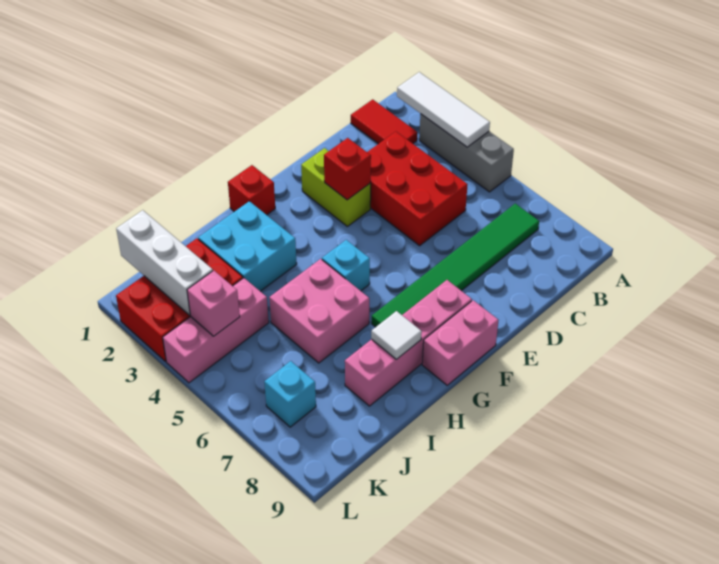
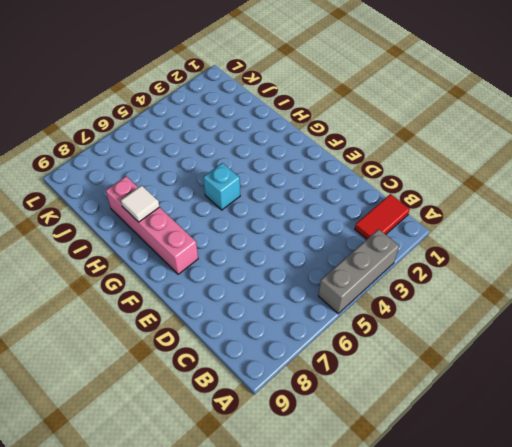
none -> green 1x6 tile [372,204,539,327]
none -> red 2x3 brick [367,132,468,246]
none -> lime 1x2 brick [301,148,371,226]

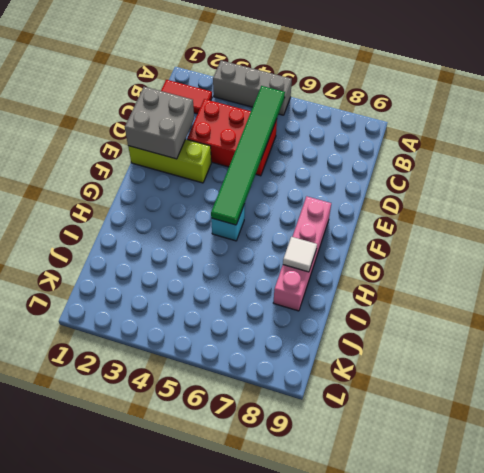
green 1x6 tile [211,86,285,225] -> green 1x6 tile moved to [372,204,539,327]
grey 2x2 brick [125,87,194,159] -> none
lime 1x3 brick [128,139,211,183] -> lime 1x2 brick [301,148,371,226]
none -> pink 1x2 brick [422,300,499,385]
none -> red 1x1 brick [228,165,275,215]
none -> cyan 2x2 brick [198,201,297,291]

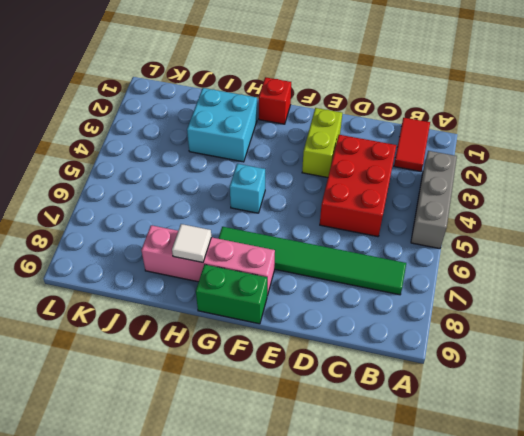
green 1x2 brick [196,265,267,324] -> pink 1x2 brick [422,300,499,385]
none -> pink 2x2 brick [269,259,369,363]
none -> red 2x3 brick [116,238,243,361]
none -> pink 1x3 brick [163,278,269,383]

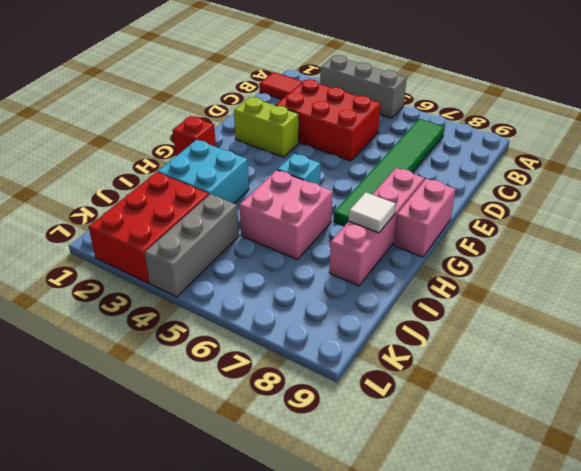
grey 1x3 brick [145,194,239,297] -> pink 1x3 brick [163,278,269,383]
none -> cyan 1x1 brick [264,361,316,427]
none -> white 1x3 tile [397,72,490,147]
none -> red 1x1 brick [324,138,371,200]

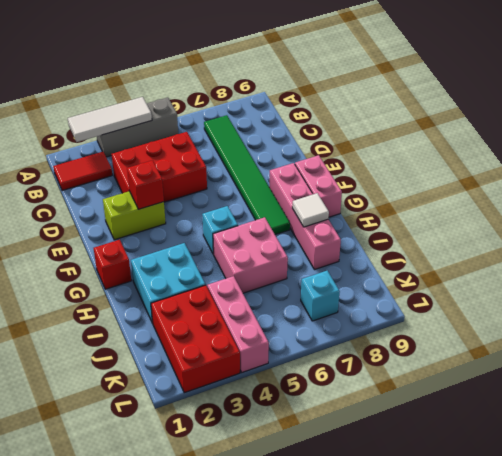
none -> white 1x3 brick [116,210,213,315]
none -> pink 1x1 brick [187,271,240,336]

